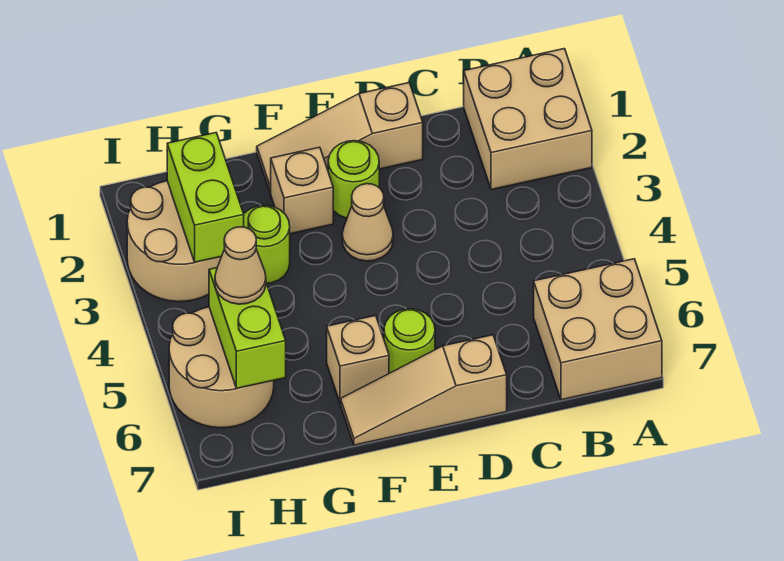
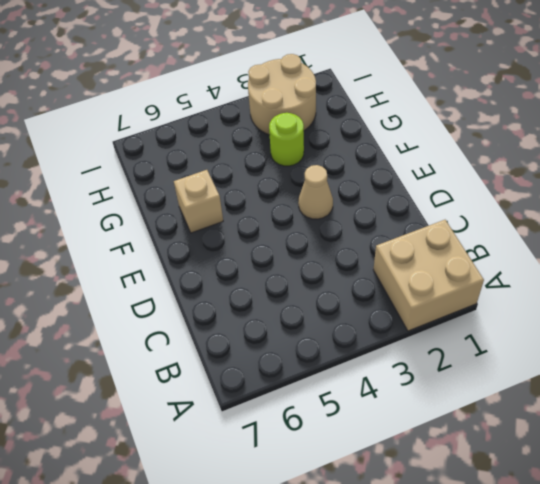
none -> tan 2x2 brick [534,259,662,400]
none -> tan 1x3 slope [257,83,423,193]
none -> tan 1x3 slope [341,335,507,445]

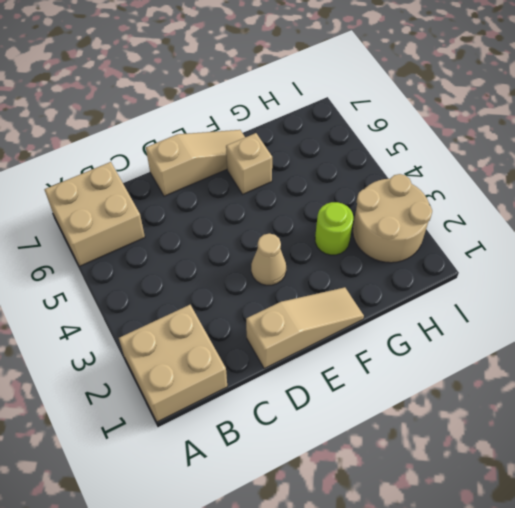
none -> lime 1x1 round brick [328,141,379,218]
none -> lime 1x1 round brick [384,309,435,373]
none -> tan 1x1 brick [271,147,333,234]

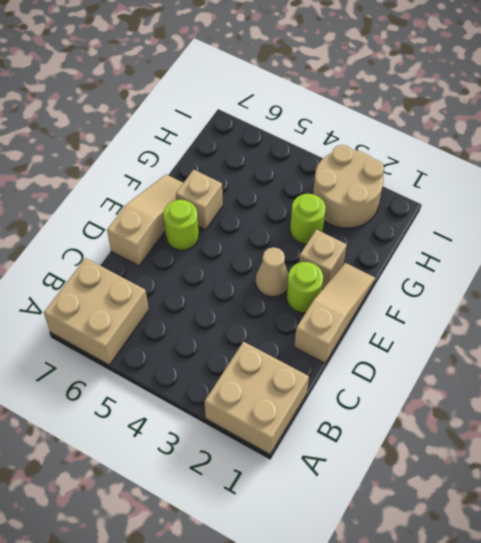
none -> tan 2x2 round brick [169,307,274,428]
none -> lime 1x2 brick [167,133,244,262]
none -> lime 1x2 brick [209,268,286,388]

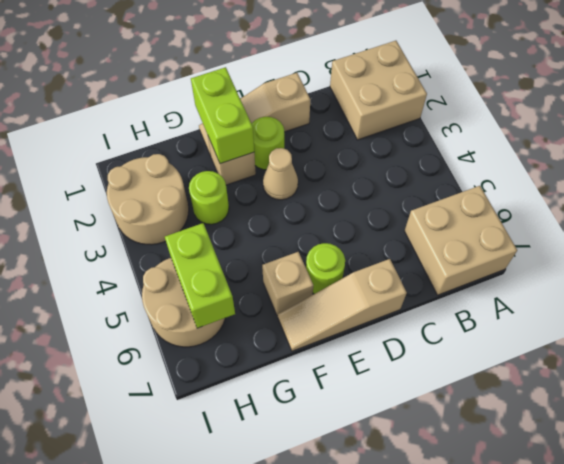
lime 1x2 brick [191,67,254,164] -> lime 1x2 brick moved to [167,133,244,262]
none -> tan 1x1 cone [215,227,266,304]

